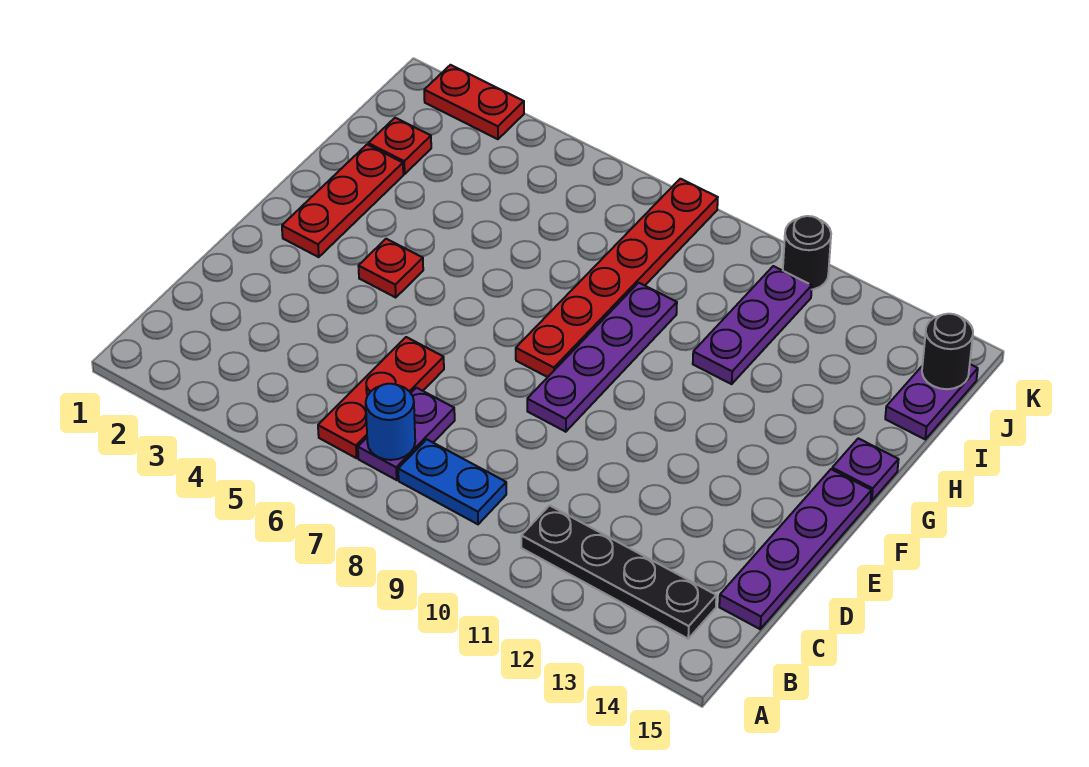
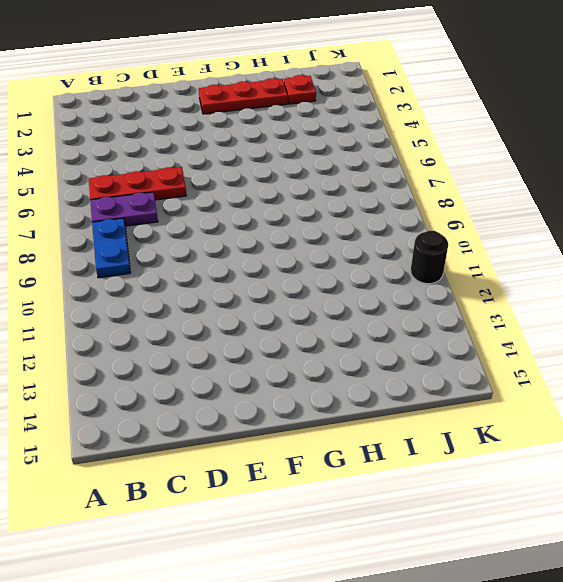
none -> black 1x4 plate [521,505,716,639]
none -> purple 1x4 plate [719,469,871,629]
none -> purple 1x4 plate [527,283,677,432]

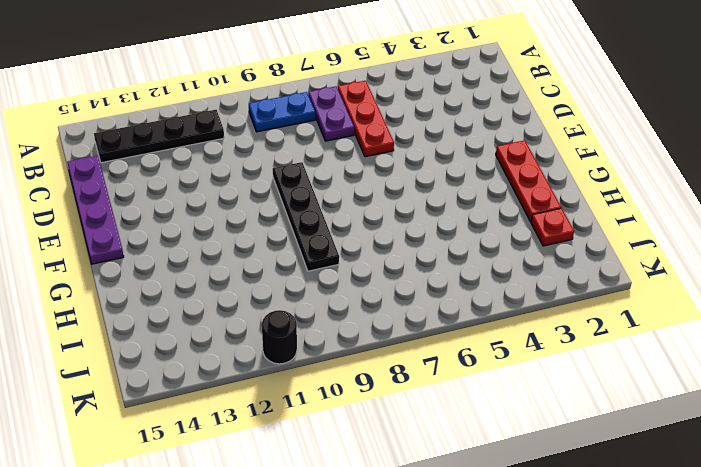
black 1x4 plate [273,162,339,271] -> purple 1x4 plate [527,283,677,432]
none -> red 1x1 plate [359,239,423,298]
none -> red 1x6 plate [516,179,718,377]
none -> purple 1x1 plate [832,438,899,501]

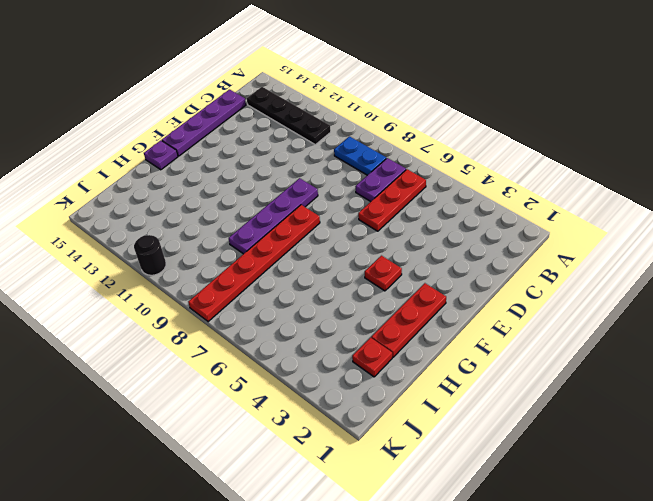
none -> purple 1x3 plate [693,266,812,384]
none -> purple 1x2 plate [885,364,978,439]
none -> red 1x2 plate [424,65,524,139]

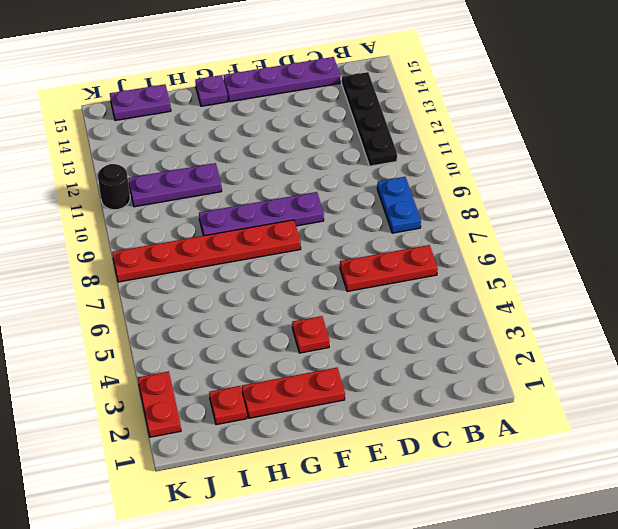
none -> purple 1x2 plate [358,388,455,480]
none -> blue 1x1 round brick [366,384,415,460]
none -> black 1x1 round brick [922,314,973,389]

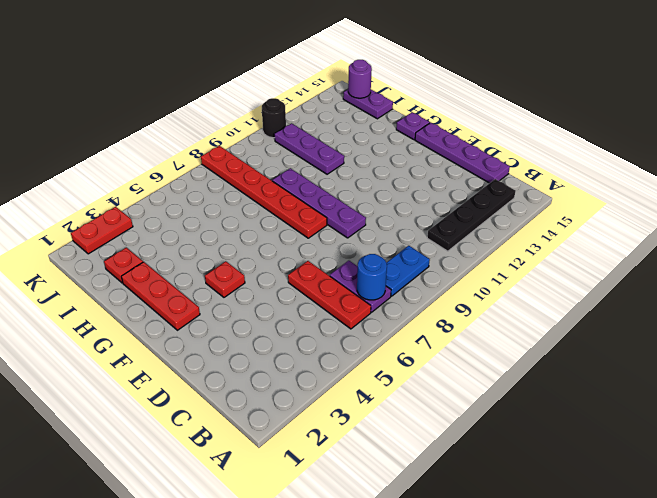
purple 1x1 round brick [348,60,372,98] -> black 1x1 round brick [922,314,973,389]

